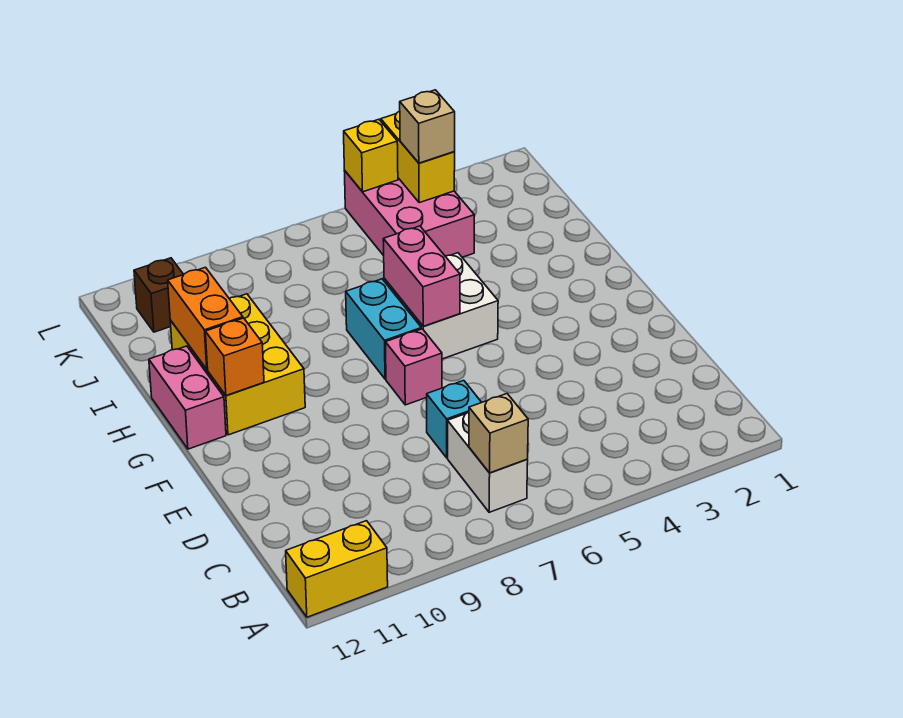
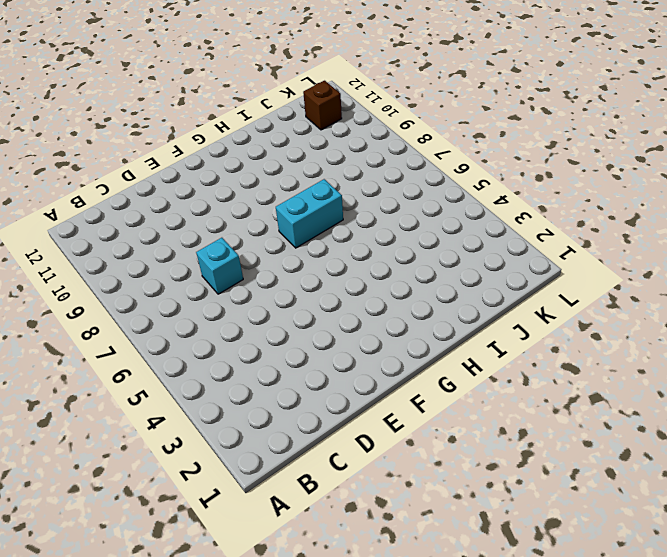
none -> yellow 1x2 brick [286,521,388,617]
none -> white 1x2 brick [448,412,528,512]
none -> pink 1x1 brick [385,329,442,405]

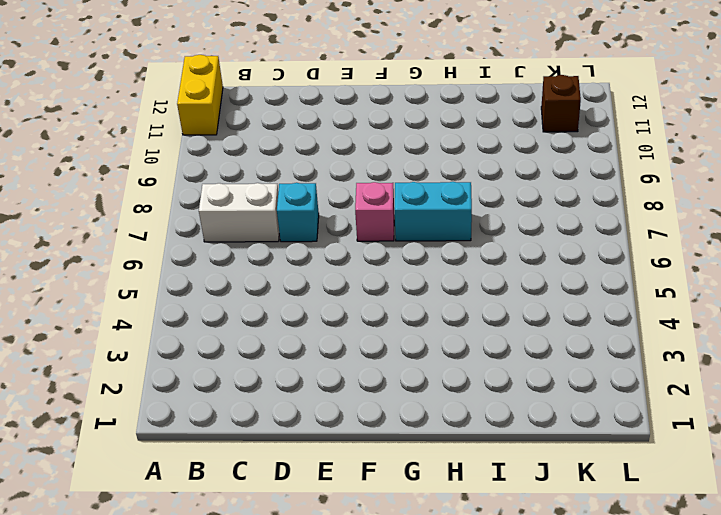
none -> white 2x2 brick [384,253,498,359]
none -> yellow 2x3 brick [170,294,305,435]
none -> pink 1x2 brick [149,346,226,449]

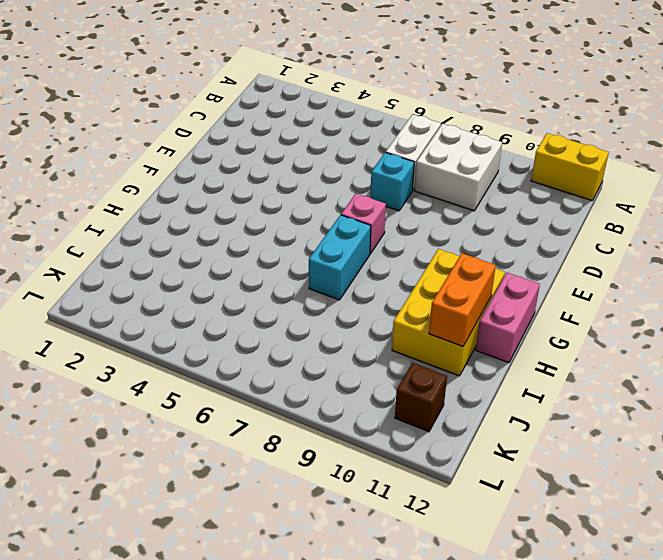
white 2x2 brick [414,124,502,211] -> white 2x2 brick moved to [384,253,498,359]
none -> pink 2x3 brick [344,171,474,257]
none -> tan 1x1 brick [469,394,528,473]
none -> pink 1x2 brick [383,226,460,326]

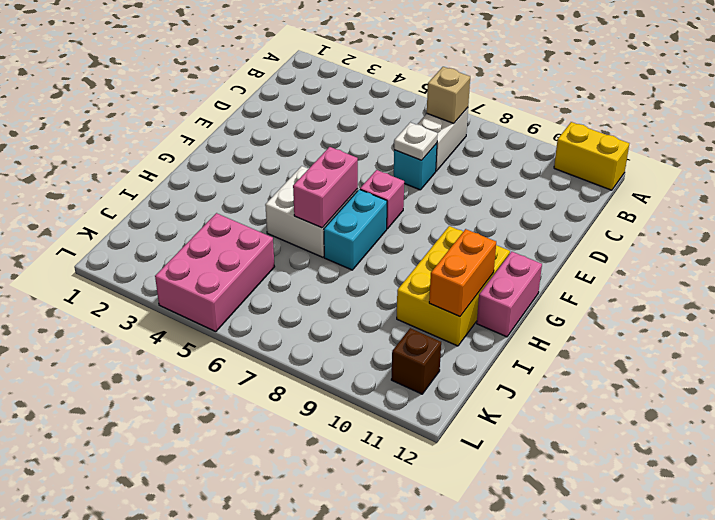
white 1x1 plate [394,122,438,160] -> none
none -> orange 1x1 brick [205,318,264,396]
none -> yellow 1x2 brick [381,111,455,203]
none -> yellow 1x1 brick [344,119,398,192]

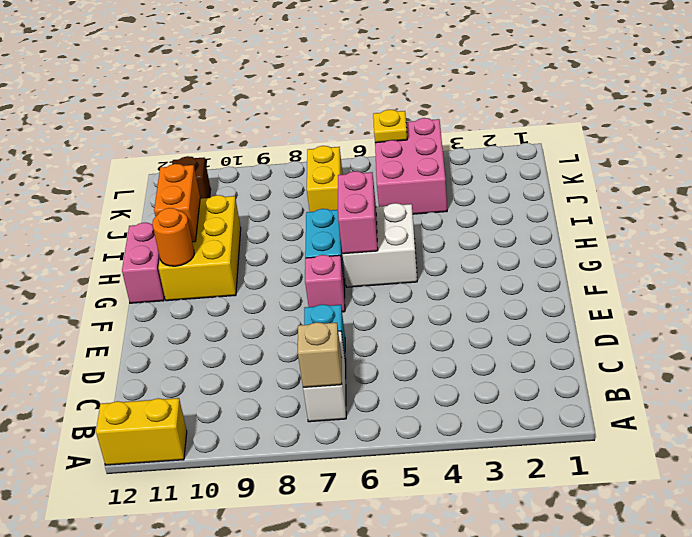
orange 1x1 round brick [152,208,194,266] -> orange 1x1 brick [205,318,264,396]
yellow 1x2 brick [307,146,343,212] -> yellow 1x2 brick moved to [381,111,455,203]
yellow 1x1 plate [373,110,407,143] -> yellow 1x1 brick [344,119,398,192]
none -> tan 1x1 brick [400,90,455,163]

